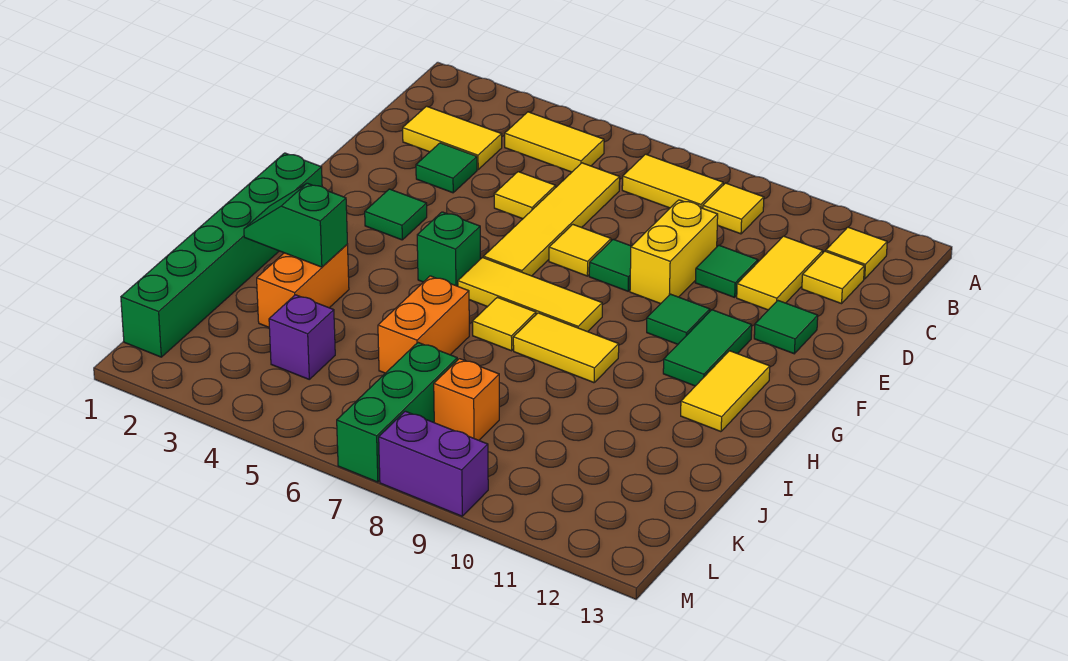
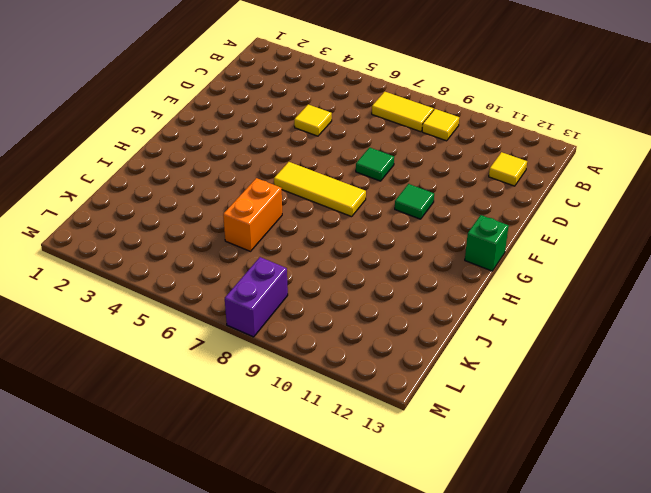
green 1x1 brick [465,215,509,271] -> green 1x1 brick moved to [417,212,480,286]
purple 1x2 brick [225,257,288,337] -> purple 1x2 brick turned to [379,411,488,516]
none -> yellow 1x2 tile [505,112,604,172]
none -> yellow 1x1 tile [826,227,887,279]
none -> yellow 1x2 tile [403,106,502,170]
none -> yellow 1x4 tile [484,163,620,276]

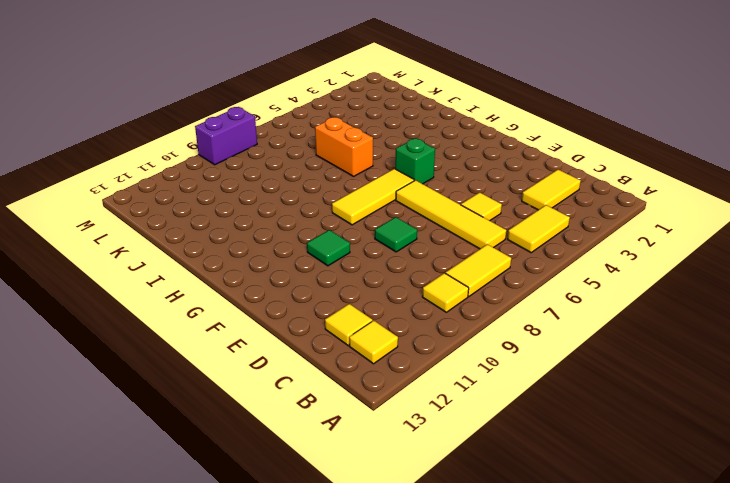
none -> yellow 1x2 tile [737,236,823,310]
none -> green 1x1 tile [416,143,477,193]
none -> yellow 1x2 brick [630,200,718,304]
none -> green 1x1 tile [695,245,758,297]

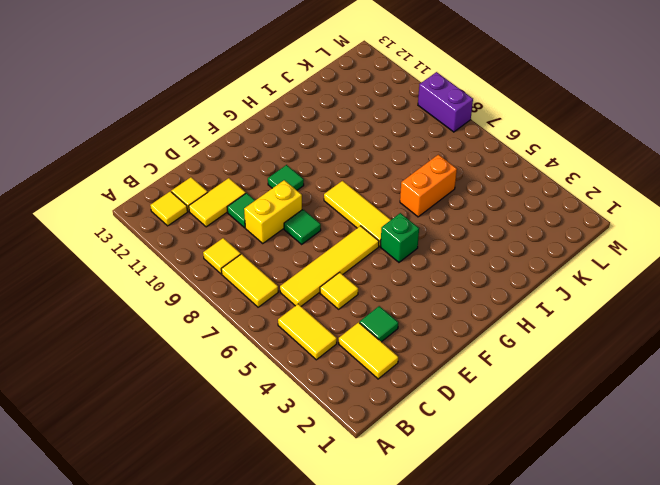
none -> yellow 1x1 tile [549,225,611,276]
none -> green 1x1 tile [754,300,818,354]
none -> green 1x1 tile [365,189,427,240]
none -> green 1x2 tile [663,310,752,386]

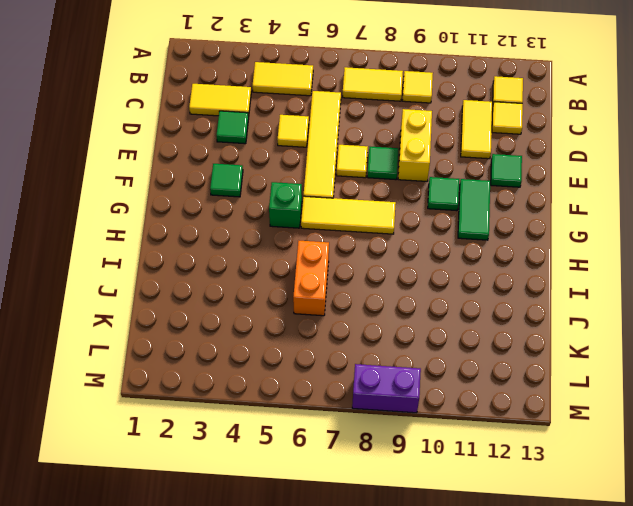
none -> green 1x1 tile [695,245,758,297]
none -> green 1x6 brick [121,153,322,357]
none -> yellow 1x2 tile [681,351,770,432]
none -> yellow 1x1 tile [472,297,536,351]

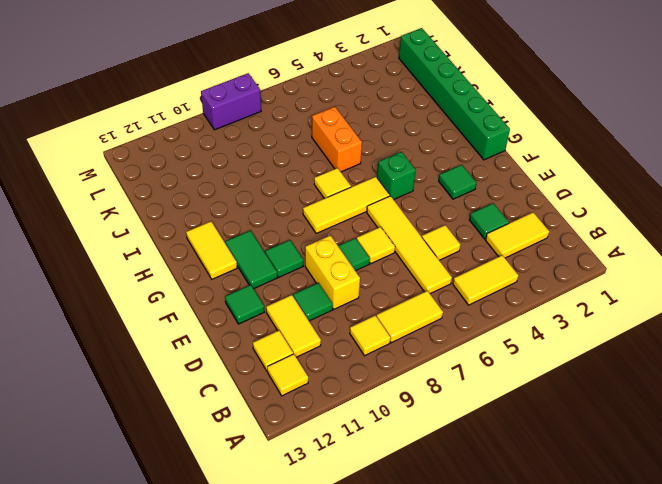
none -> yellow 1x2 tile [513,313,619,383]
none -> orange 1x2 brick [257,245,349,327]
none -> purple 1x1 brick [269,295,335,379]
none -> green 1x3 brick [337,343,457,482]

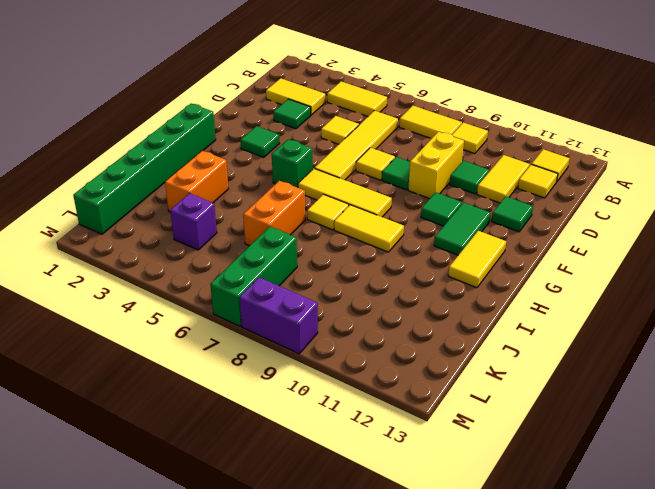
none -> orange 1x1 brick [434,359,499,440]
none -> green 1x2 slope [244,183,347,267]

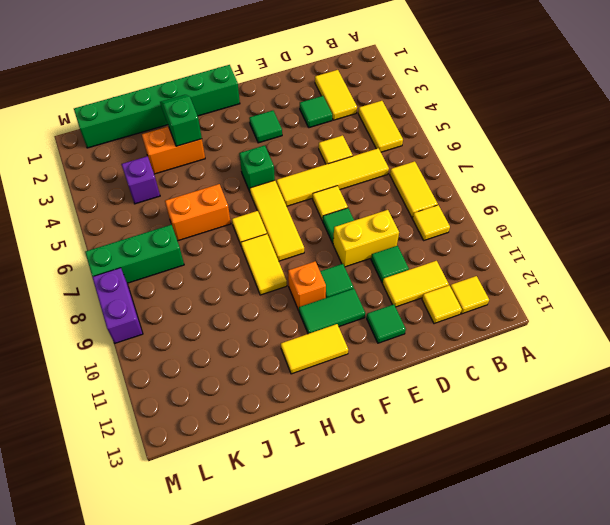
orange 1x1 brick [288,261,326,310] -> orange 1x1 brick moved to [434,359,499,440]

